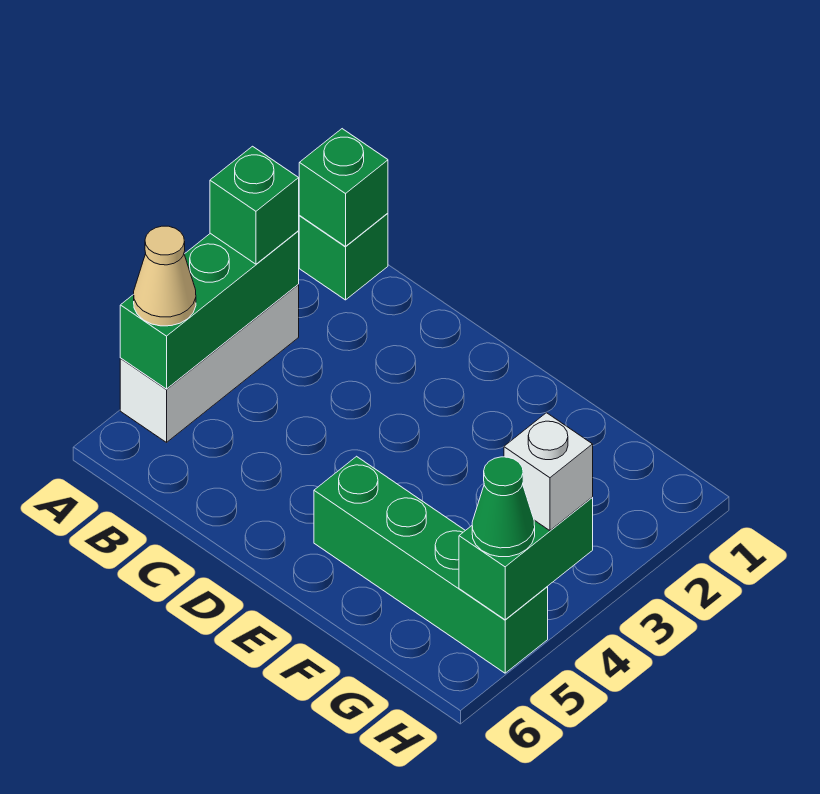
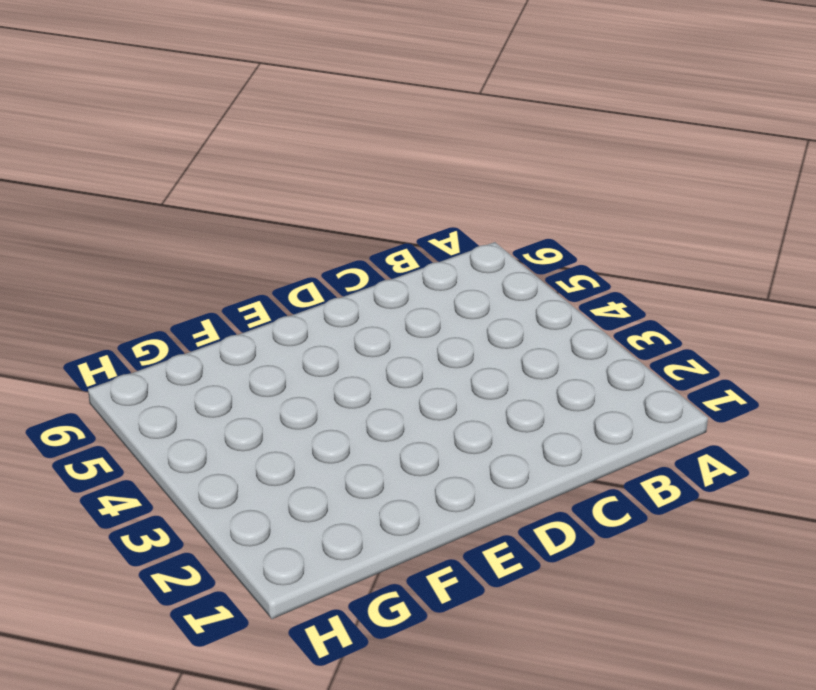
none -> green 1x1 brick [299,213,388,300]
none -> white 1x3 brick [120,285,299,442]

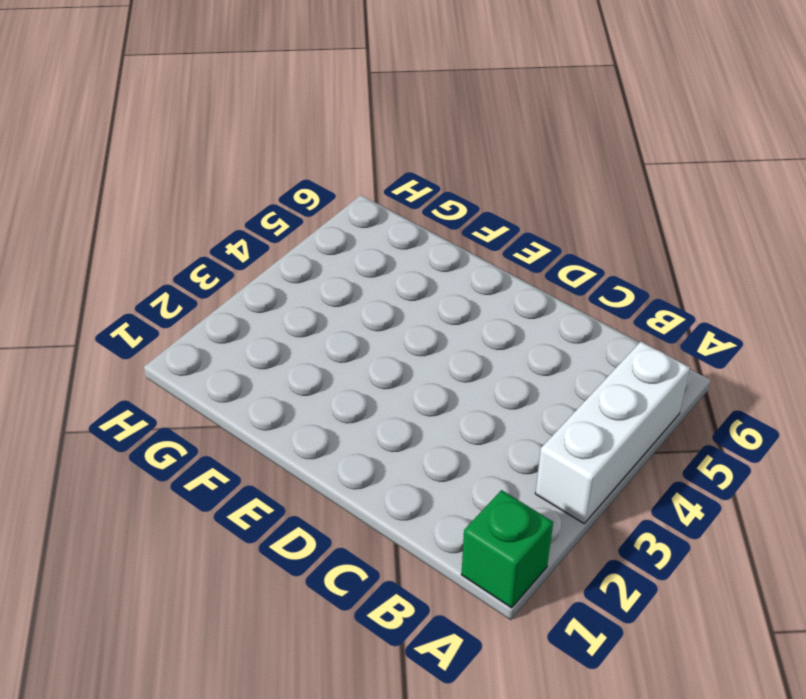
none -> green 1x4 brick [314,456,548,673]
none -> green 1x1 brick [299,129,388,246]

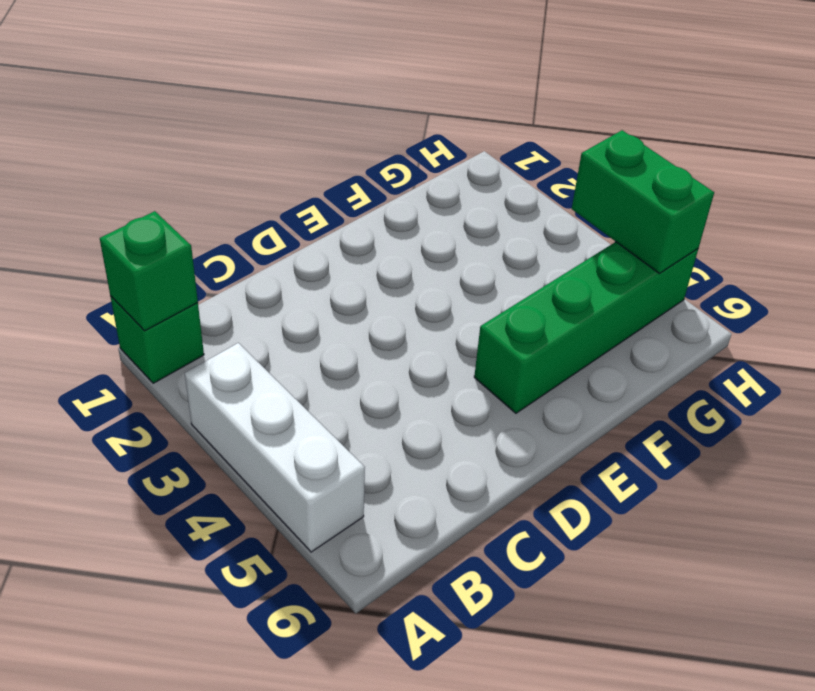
none -> green 1x3 brick [120,231,299,389]
none -> green 1x1 brick [210,146,299,264]

